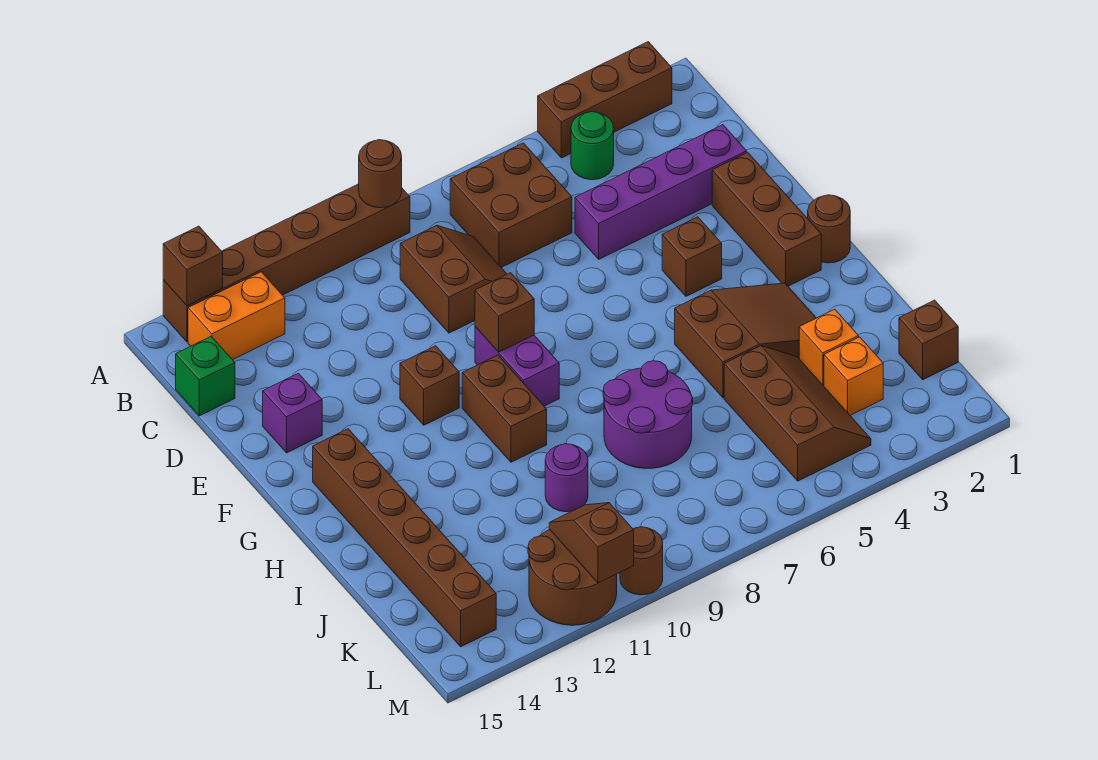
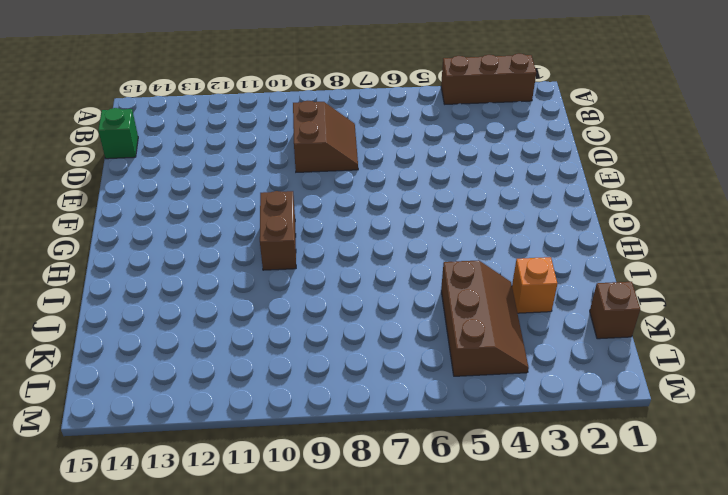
none -> brown 1x6 brick [163,184,410,342]
none -> green 1x1 round brick [571,112,614,180]
none -> brown 2x2 brick [450,143,572,267]

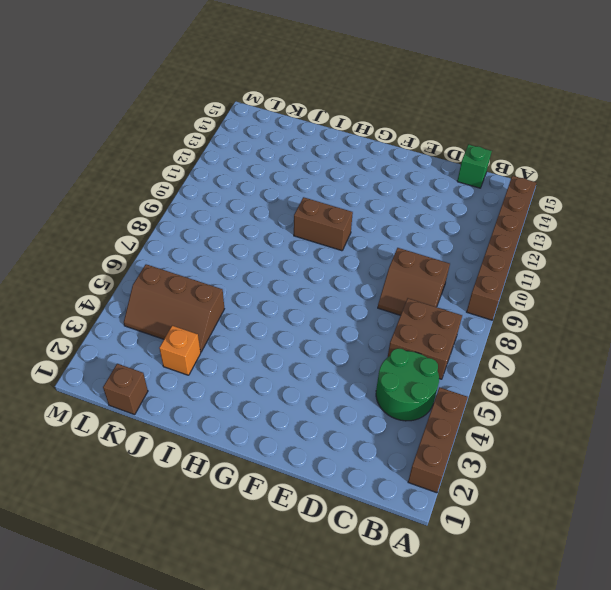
green 2x2 round brick [376,348,439,421] -> green 1x1 round brick [571,112,614,180]
none -> orange 1x2 brick [188,272,285,360]
none -> purple 1x4 brick [575,125,747,259]
none -> brown 1x3 brick [712,152,821,286]

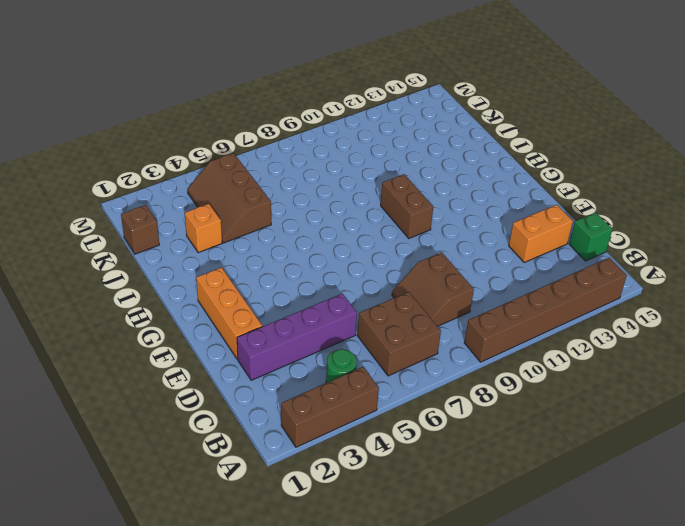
orange 1x2 brick [509,205,573,262] -> orange 1x2 brick moved to [188,272,285,360]
orange 1x3 brick [196,267,262,359] -> brown 1x3 brick [712,152,821,286]
none -> purple 1x1 brick [263,373,322,453]
none -> brown 1x1 brick [662,217,722,296]
none -> purple 1x2 brick [475,327,559,406]

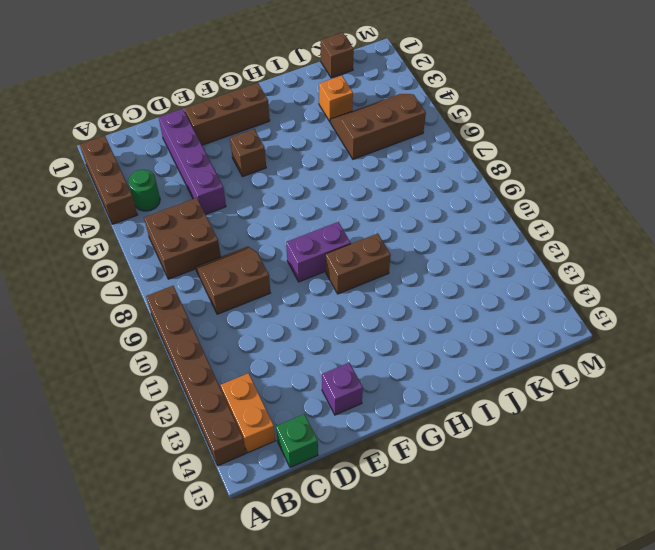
none -> brown 1x1 brick [400,346,459,425]
none -> brown 1x1 round brick [808,195,850,263]
none -> brown 1x6 brick [313,429,496,647]

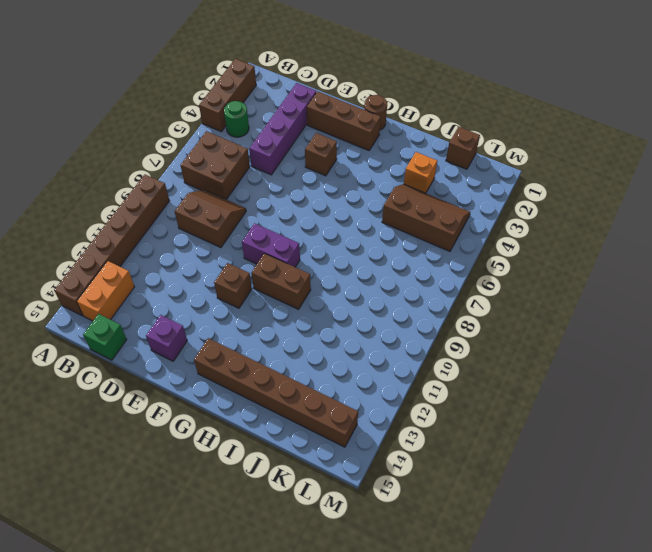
none -> brown 2x3 slope [675,283,816,398]
none -> purple 2x2 round brick [603,361,693,469]
none -> purple 1x1 round brick [545,444,588,512]

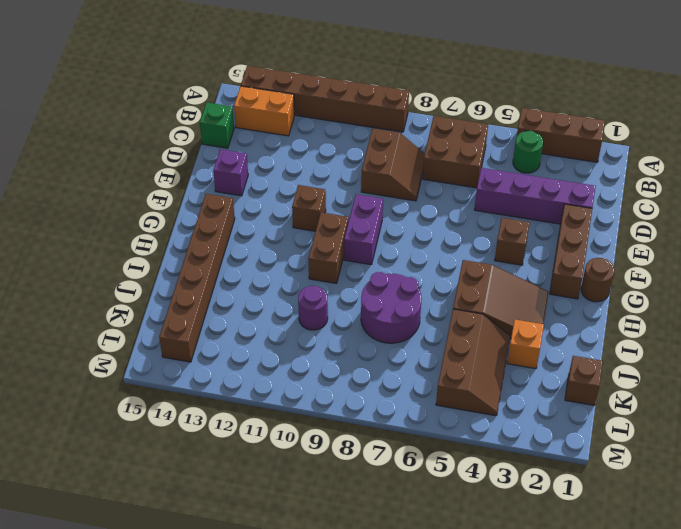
none -> orange 1x1 brick [824,337,883,415]
none -> brown 2x2 round brick [528,529,617,625]
none -> brown 1x1 round brick [620,527,663,595]

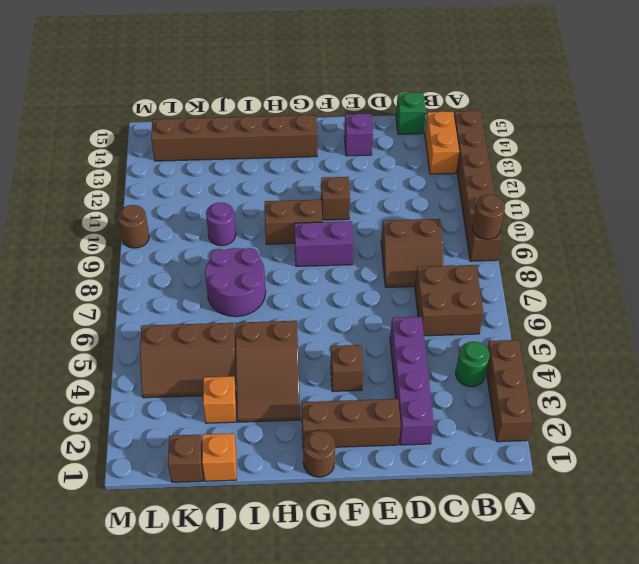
orange 1x1 brick [202,433,236,481] -> orange 1x1 brick moved to [824,337,883,415]
none -> brown 2x2 round brick [528,529,617,625]
none -> brown 1x1 brick [163,226,223,306]
none -> brown 1x1 brick [475,273,534,352]

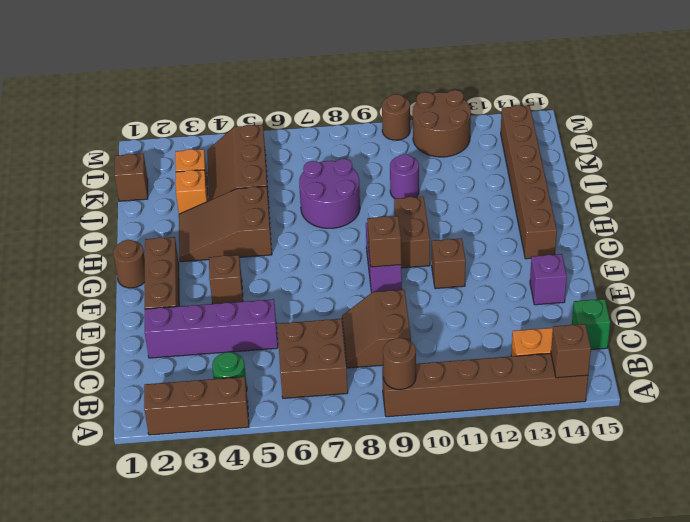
none -> brown 1x2 slope [549,503,634,583]

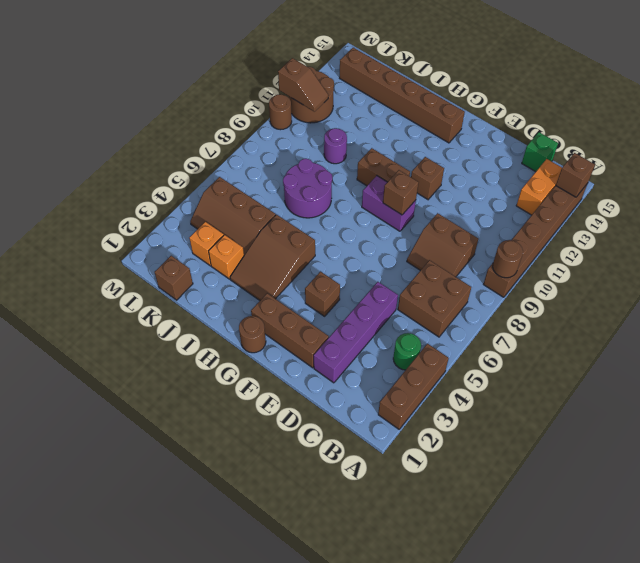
none -> purple 1x1 brick [263,373,322,453]

